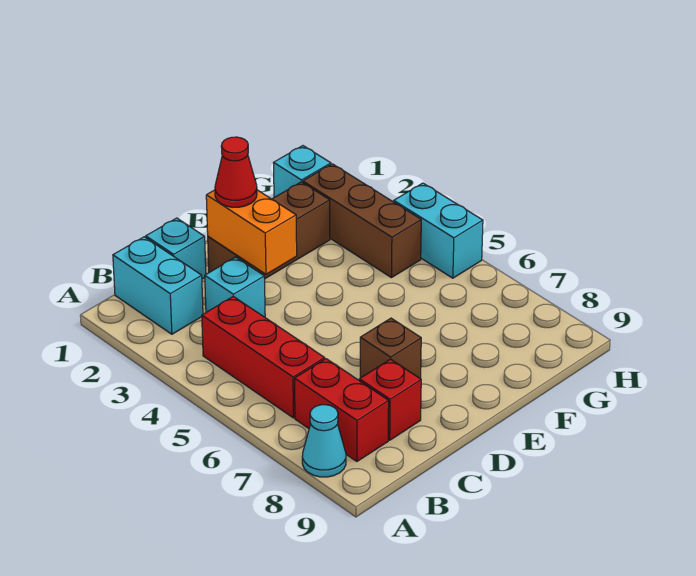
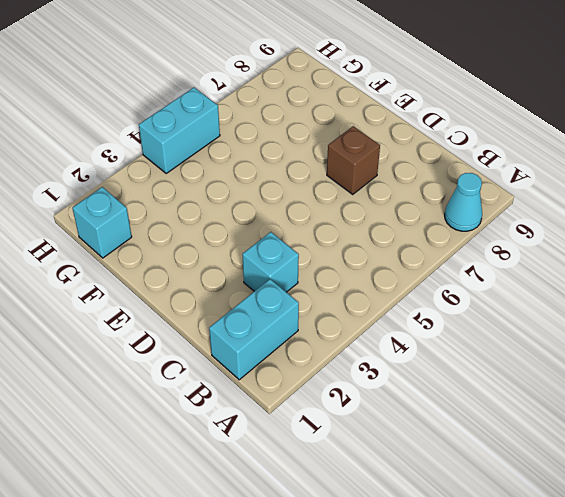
none -> red 1x3 brick [202,296,325,418]
none -> red 1x2 brick [295,359,389,461]
none -> cyan 1x1 brick [146,218,206,279]

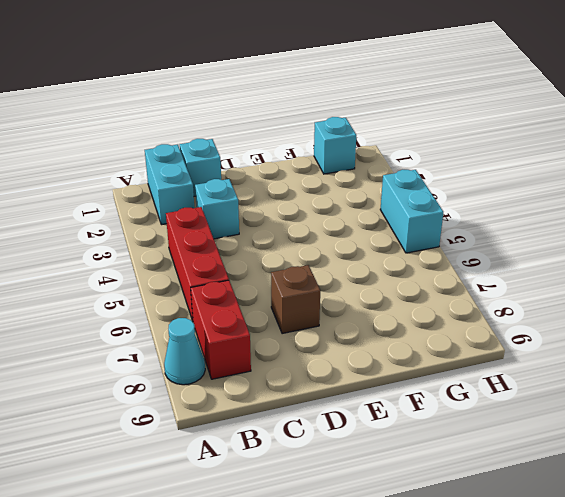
none -> red 1x1 brick [359,359,421,440]
none -> brown 1x3 brick [208,182,330,279]
none -> brown 1x3 brick [303,164,421,278]

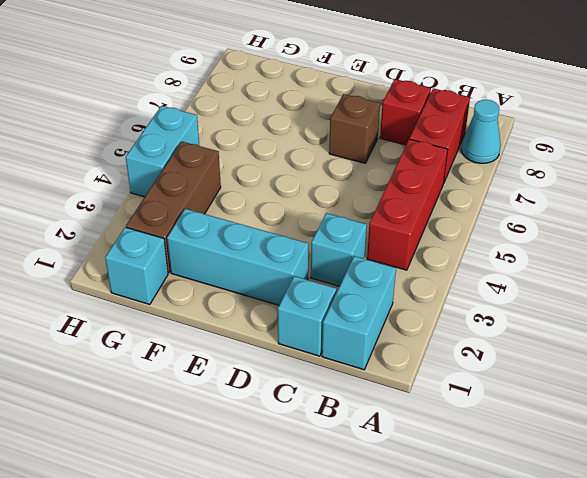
cyan 1x3 brick [167,209,308,305] -> brown 1x3 brick [208,182,330,279]
none -> orange 1x2 brick [206,190,297,274]
none -> red 1x1 cone [215,137,257,207]

